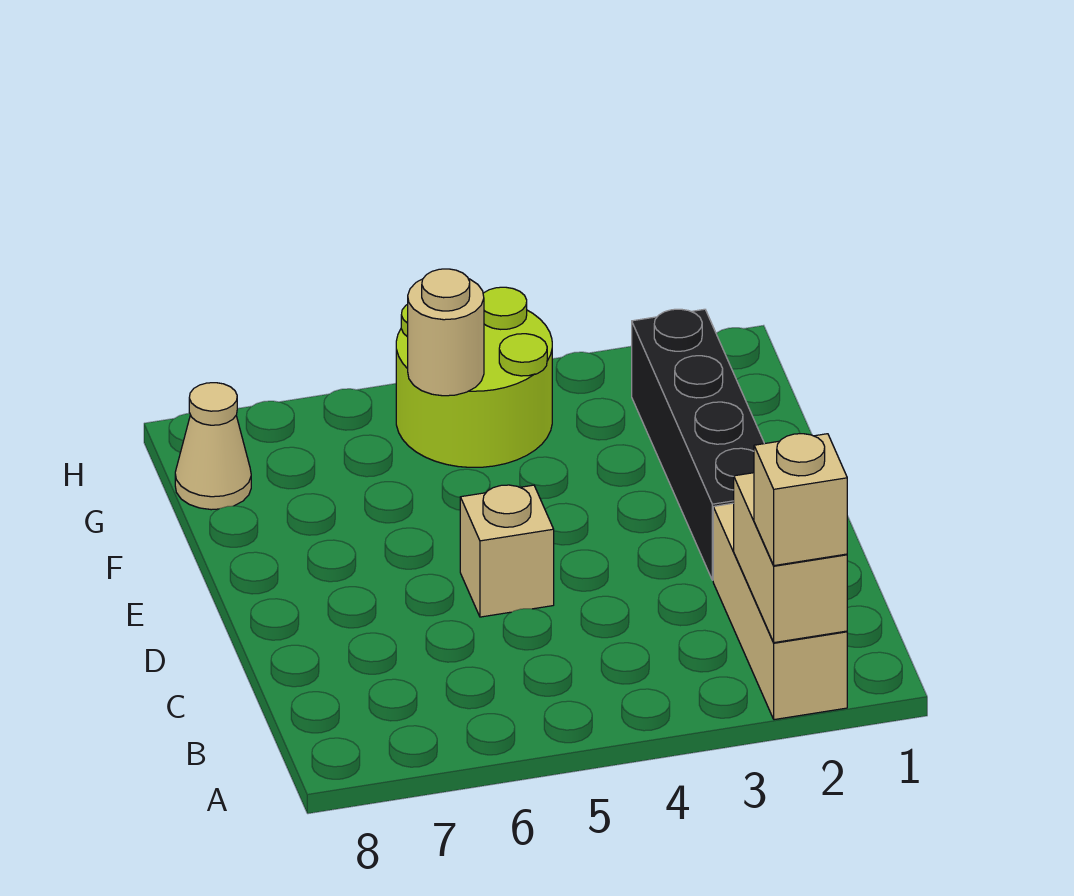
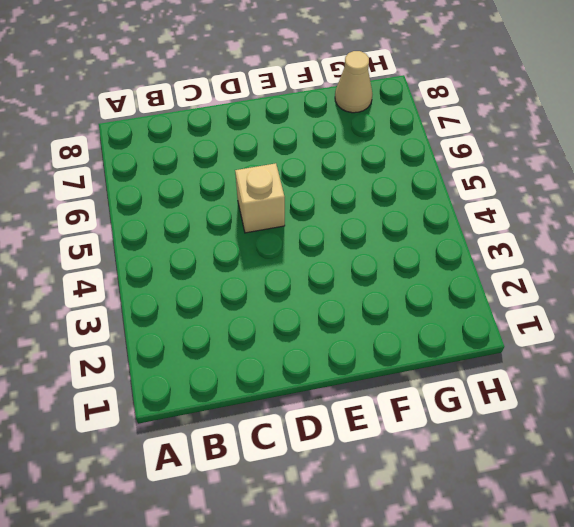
none -> tan 1x3 brick [713,503,847,720]
none -> black 1x4 brick [632,309,764,580]

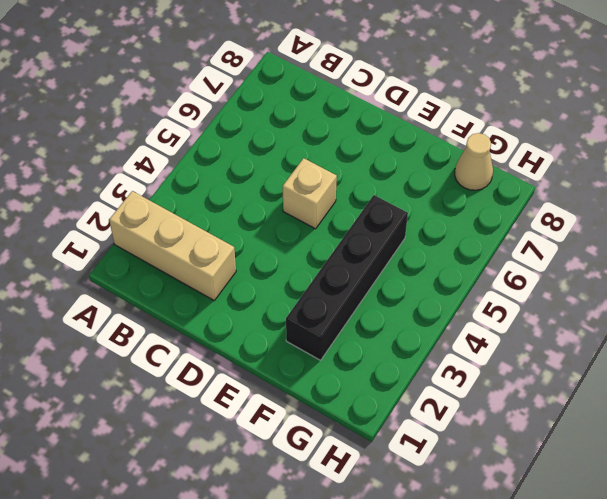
black 1x4 brick [286,195,408,360] -> black 1x4 brick turned to [632,309,764,580]
none -> lime 2x2 round brick [396,287,552,467]
none -> tan 1x2 brick [734,473,847,643]

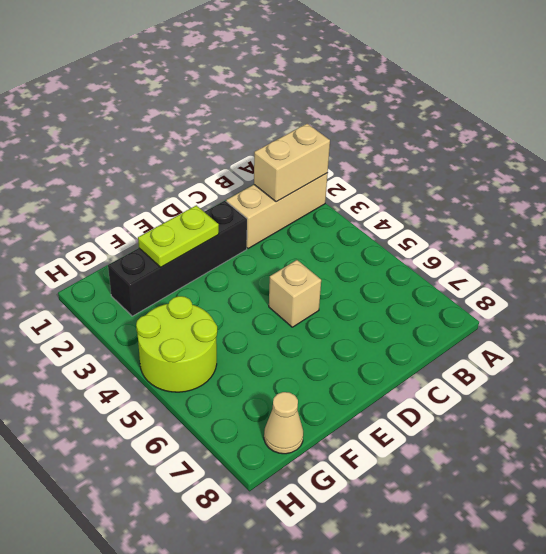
lime 1x2 plate [138,205,219,267] -> none
none -> tan 1x1 round brick [408,269,484,396]
none -> tan 1x1 brick [754,434,847,566]

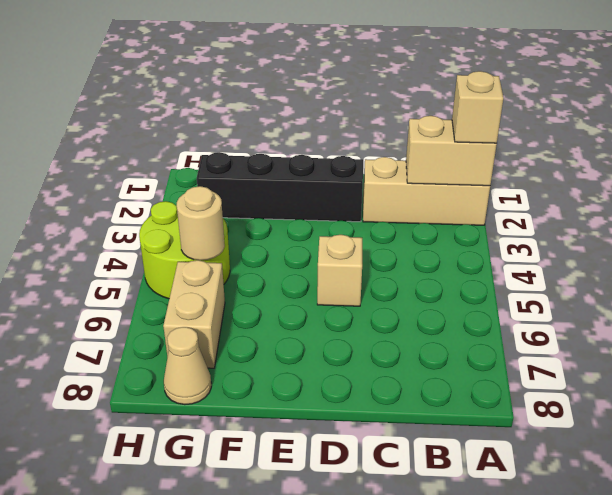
tan 1x2 brick [163,260,225,368] -> none

